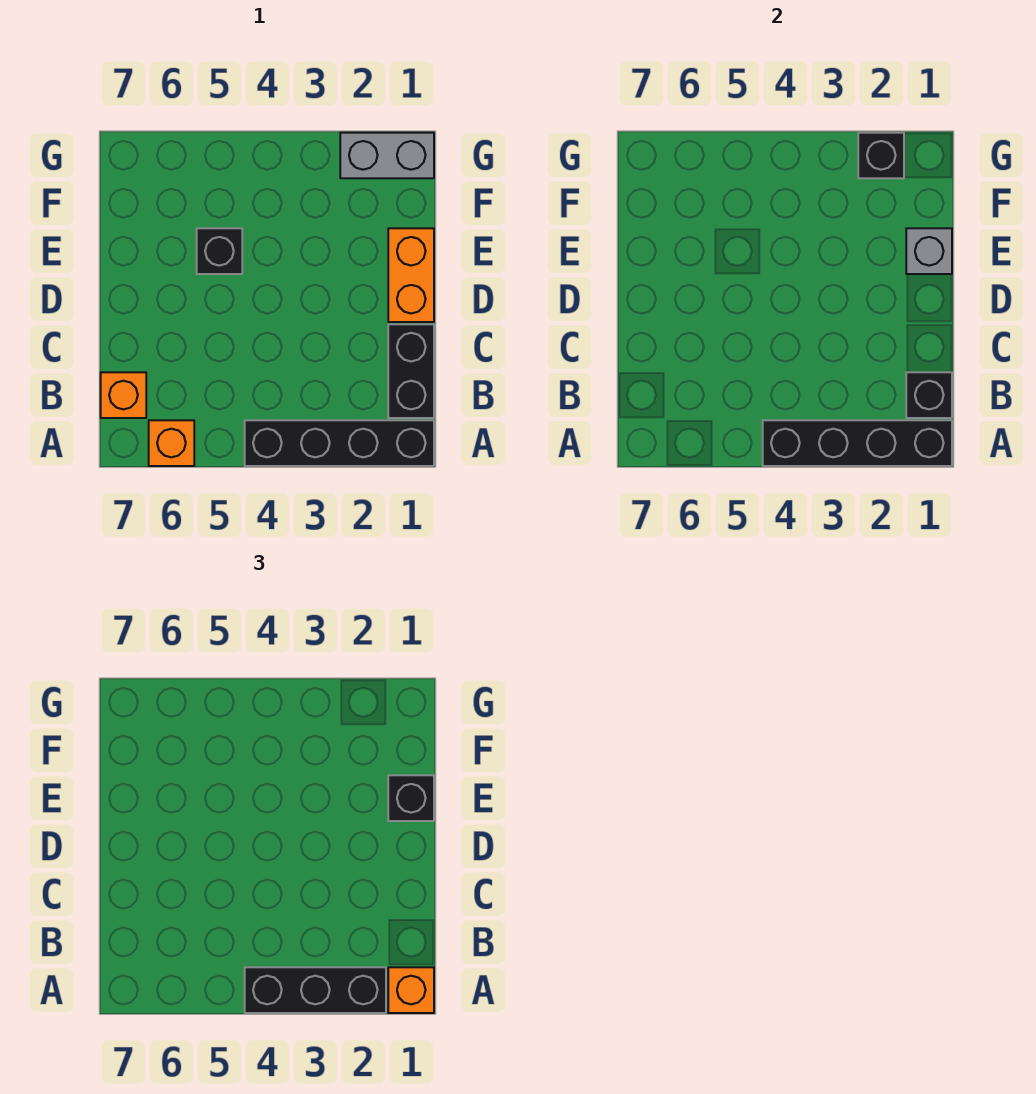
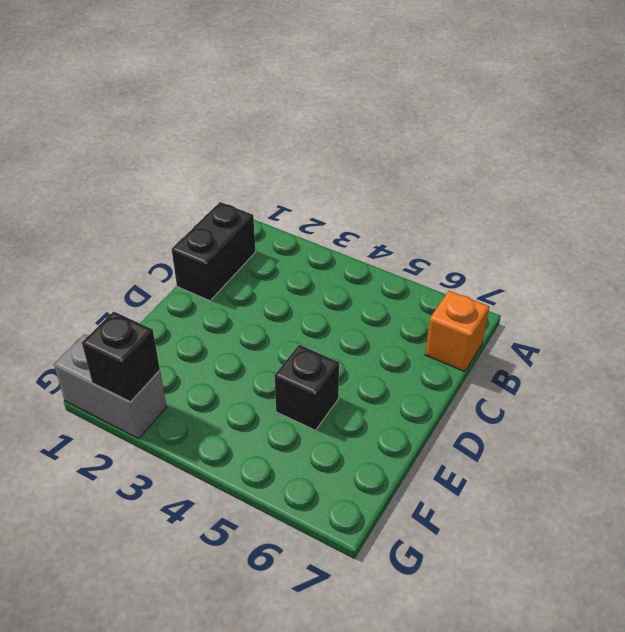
none -> black 1x4 brick [245,420,434,466]
none -> orange 1x1 brick [149,420,194,466]
none -> orange 1x2 brick [388,228,434,322]

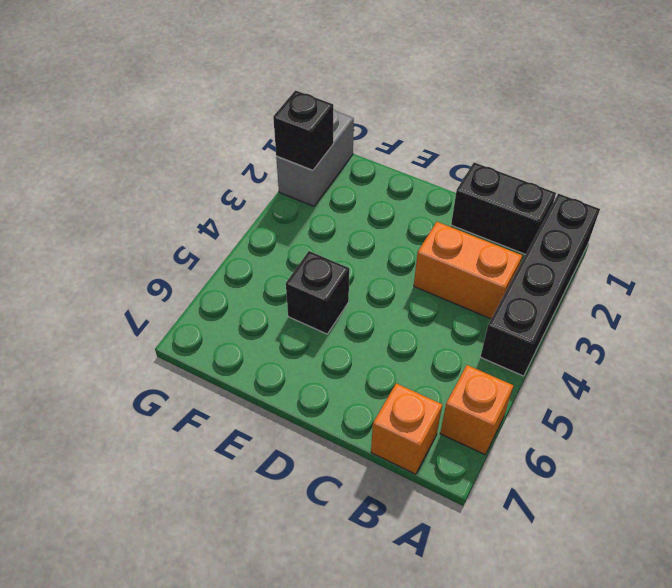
orange 1x2 brick [414,222,522,319] -> orange 1x2 brick moved to [388,228,434,322]
none -> black 1x4 brick [763,420,952,466]
none -> black 1x1 brick [906,372,952,418]
none -> grey 1x1 brick [906,228,952,274]

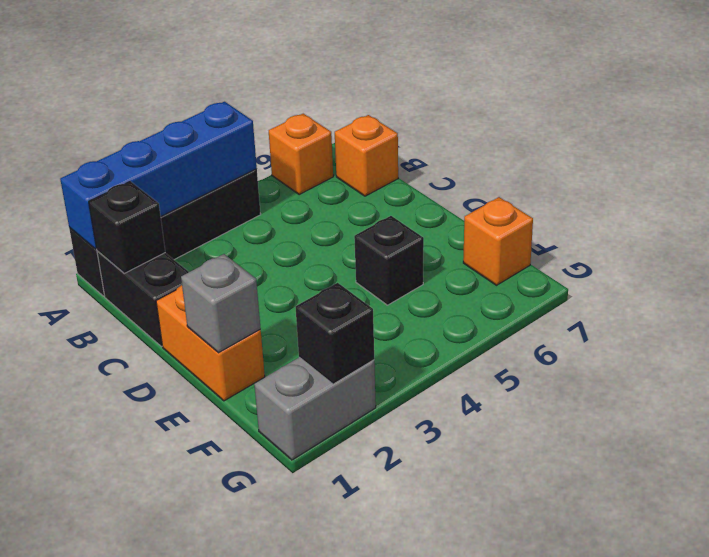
blue 1x4 brick [60,102,257,249] -> black 1x4 brick [763,420,952,466]
orange 1x1 brick [463,197,533,285] -> orange 1x1 brick moved to [388,967,434,1013]
none -> black 1x3 brick [245,967,386,1013]
none -> black 1x1 brick [388,775,434,821]

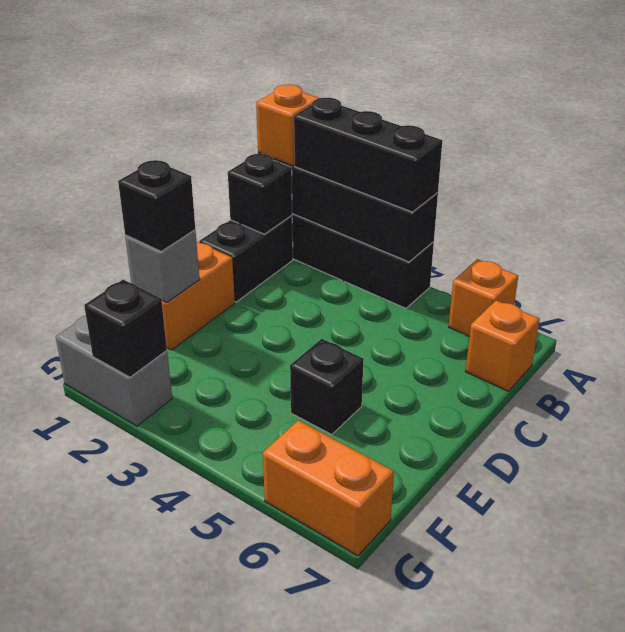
orange 1x2 brick [263,420,394,556] -> none

